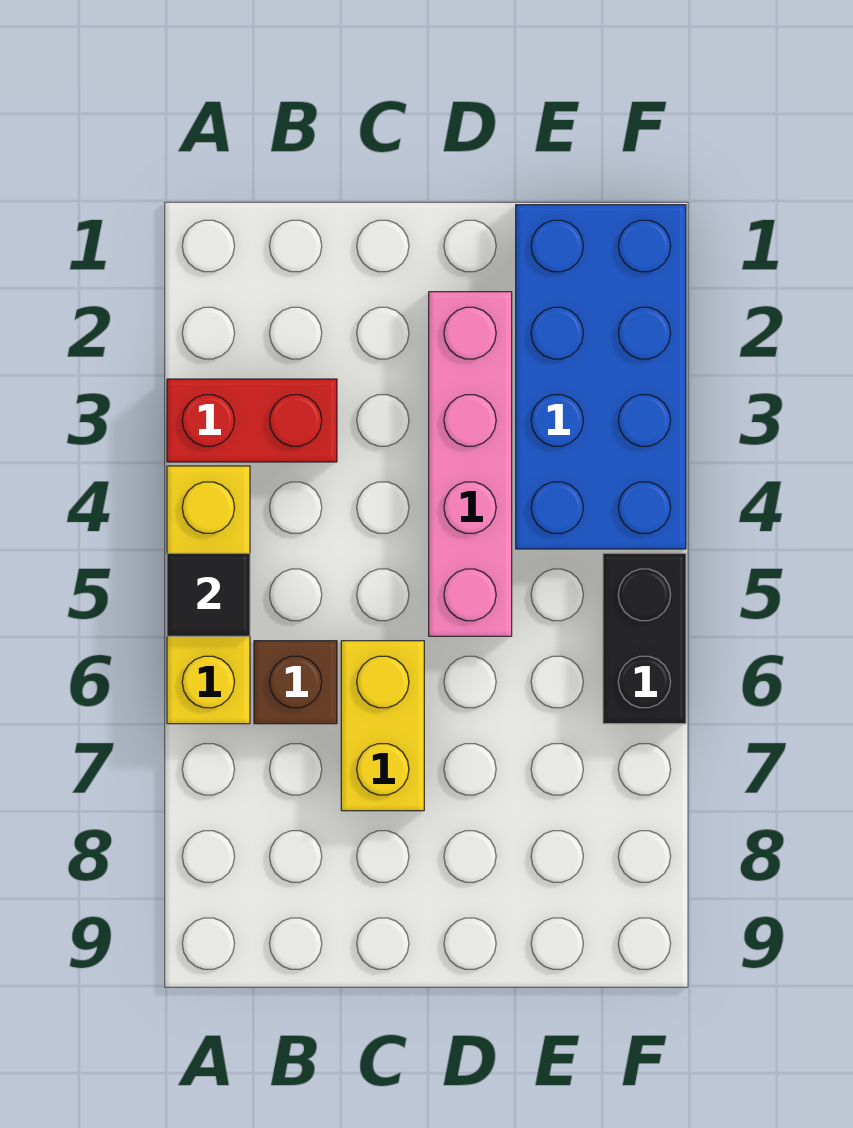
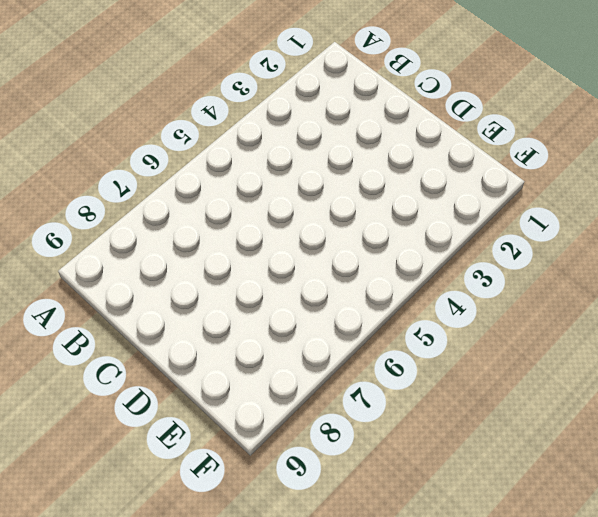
none -> red 1x2 brick [167,379,337,462]
none -> yellow 1x3 brick [167,466,250,724]

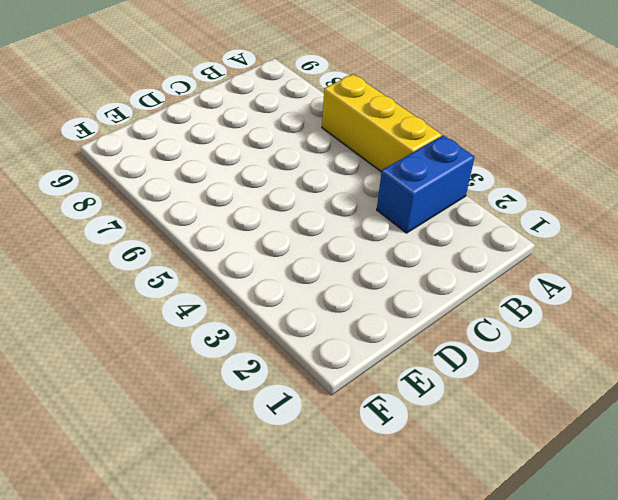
blue 1x2 brick [377,135,474,233] -> red 1x2 brick [167,379,337,462]
none -> brown 1x1 brick [254,641,337,724]
none -> yellow 1x2 brick [341,641,424,811]

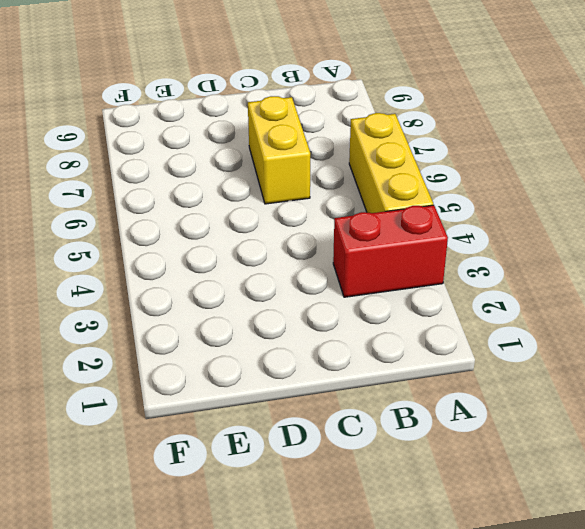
none -> brown 1x1 brick [254,641,337,724]
none -> pink 1x4 brick [429,292,512,636]

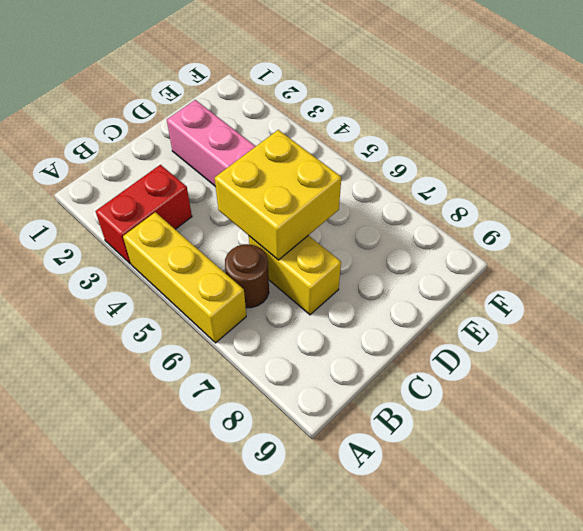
brown 1x1 round brick [225,244,269,308] -> brown 1x1 brick [254,641,337,724]
yellow 2x2 brick [215,130,341,260] -> none
none -> blue 2x4 brick [516,205,686,549]
none -> black 1x2 brick [603,553,686,724]

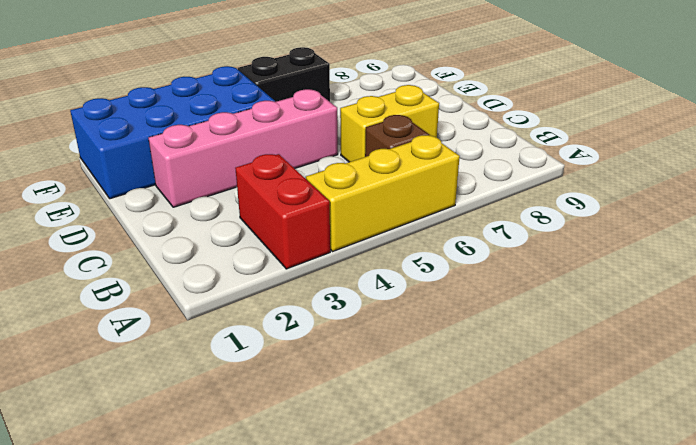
none -> black 1x1 tile [167,553,250,636]

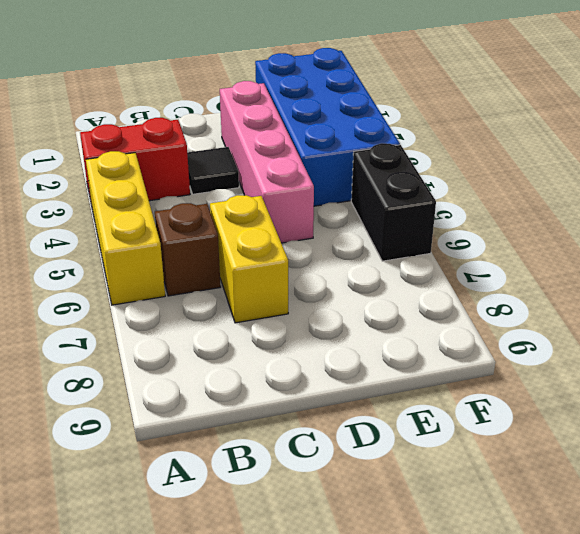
black 1x1 tile [187,147,239,194] -> black 1x1 tile moved to [167,553,250,636]

